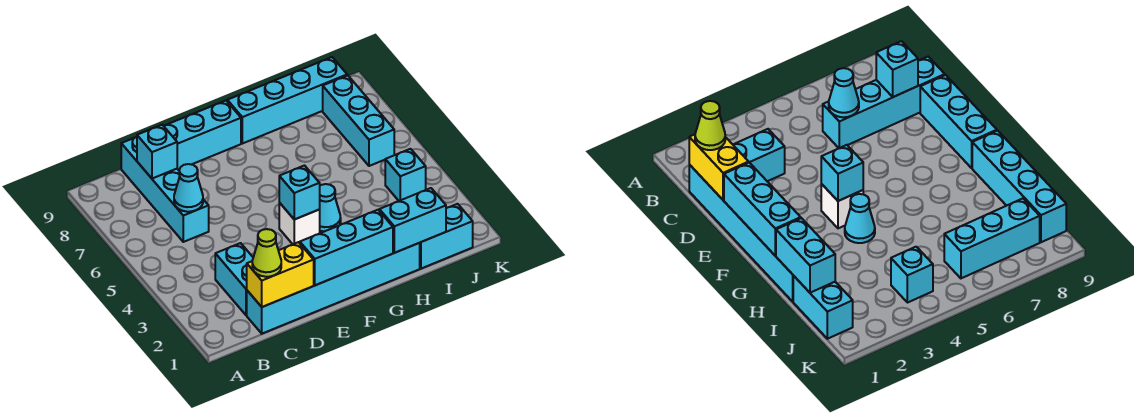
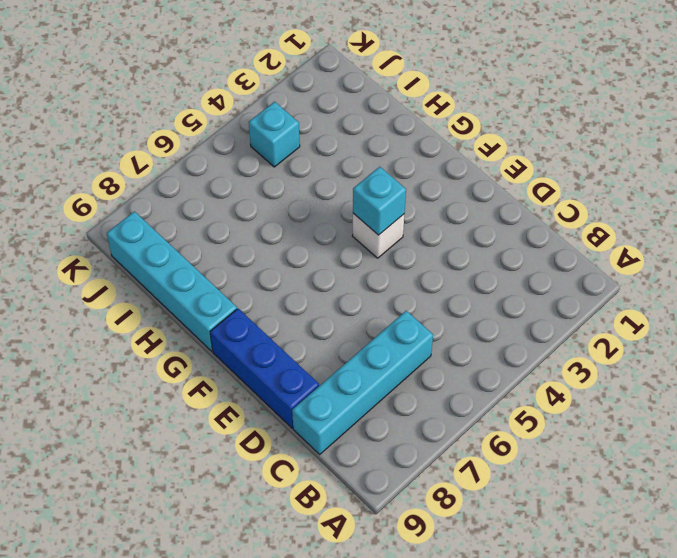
blue 1x3 brick [210,309,319,428] -> cyan 1x3 brick [164,101,241,170]
none -> cyan 1x6 brick [247,243,420,334]
none -> cyan 1x2 brick [215,243,253,315]
none -> cyan 1x1 cone [319,184,341,232]

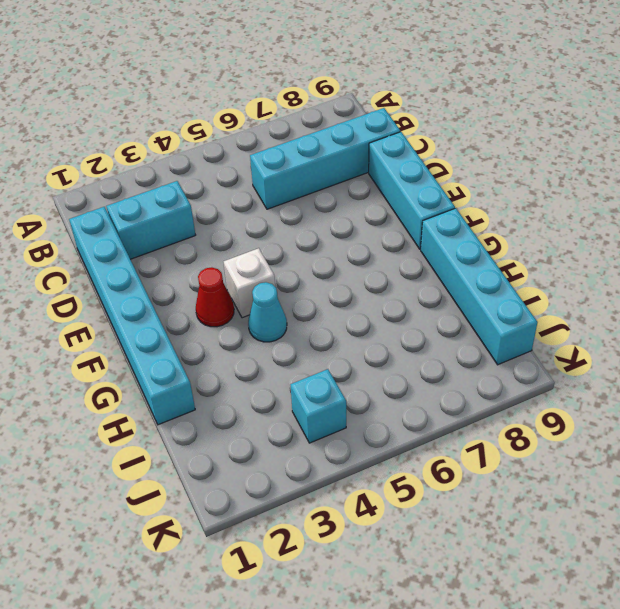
red 1x1 cone [196,267,234,327] -> none
none -> cyan 1x2 brick [420,204,473,269]
none -> cyan 1x3 brick [323,75,394,166]
none -> yellow 1x2 brick [247,242,314,307]

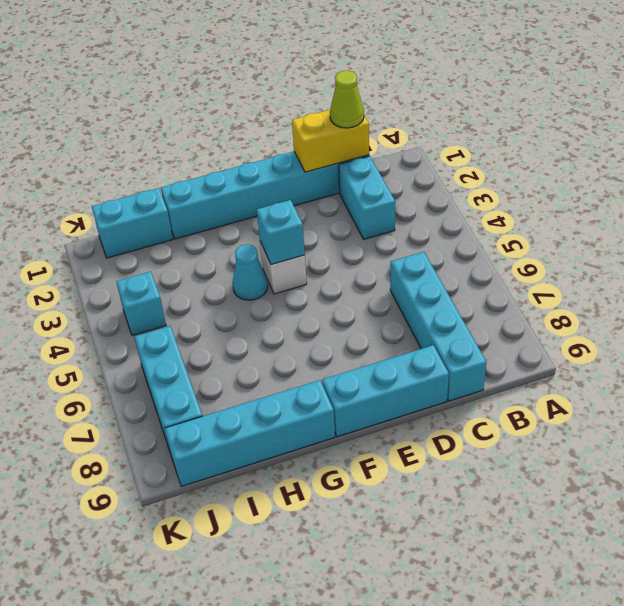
none -> cyan 1x1 cone [174,164,203,212]
none -> cyan 1x1 brick [137,125,177,179]
none -> cyan 1x3 brick [300,210,393,285]

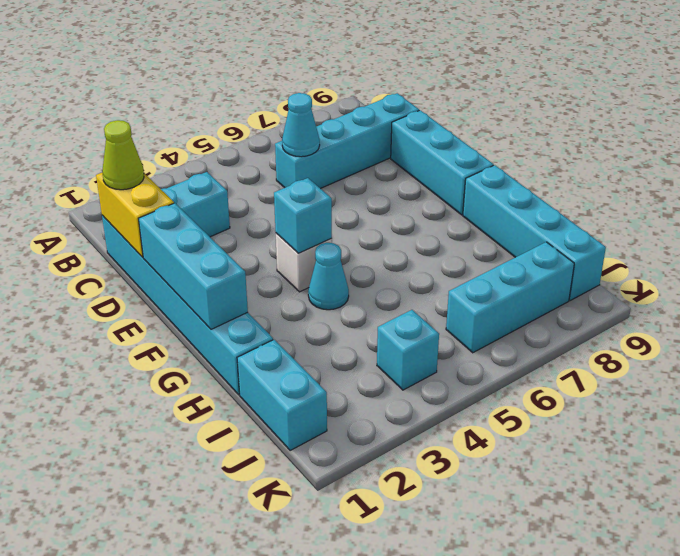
none -> cyan 1x1 brick [137,125,177,179]
none -> cyan 1x2 brick [379,188,446,253]

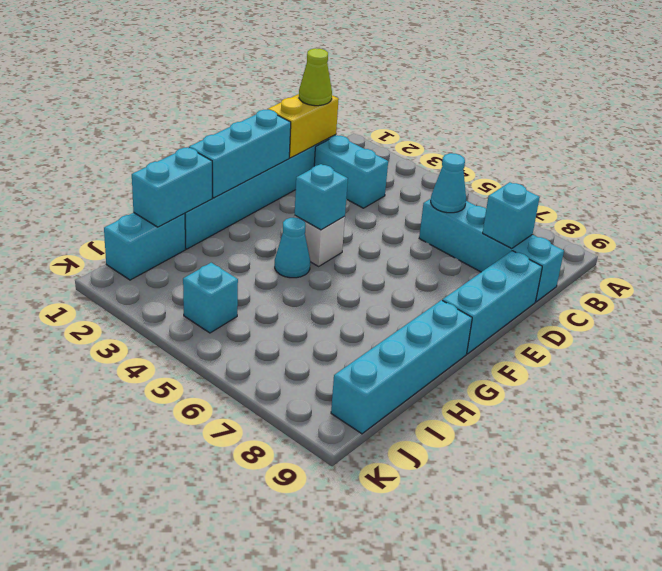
none -> cyan 1x3 brick [323,75,394,166]

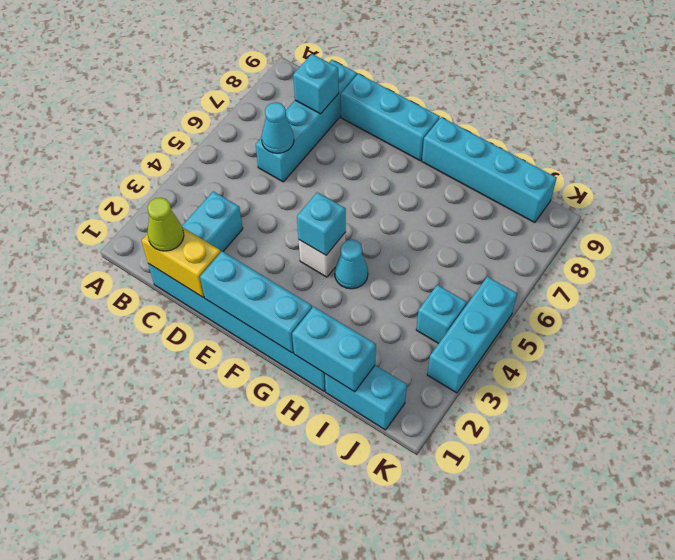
cyan 1x3 brick [427,277,517,393] -> cyan 1x3 brick moved to [323,75,394,166]

